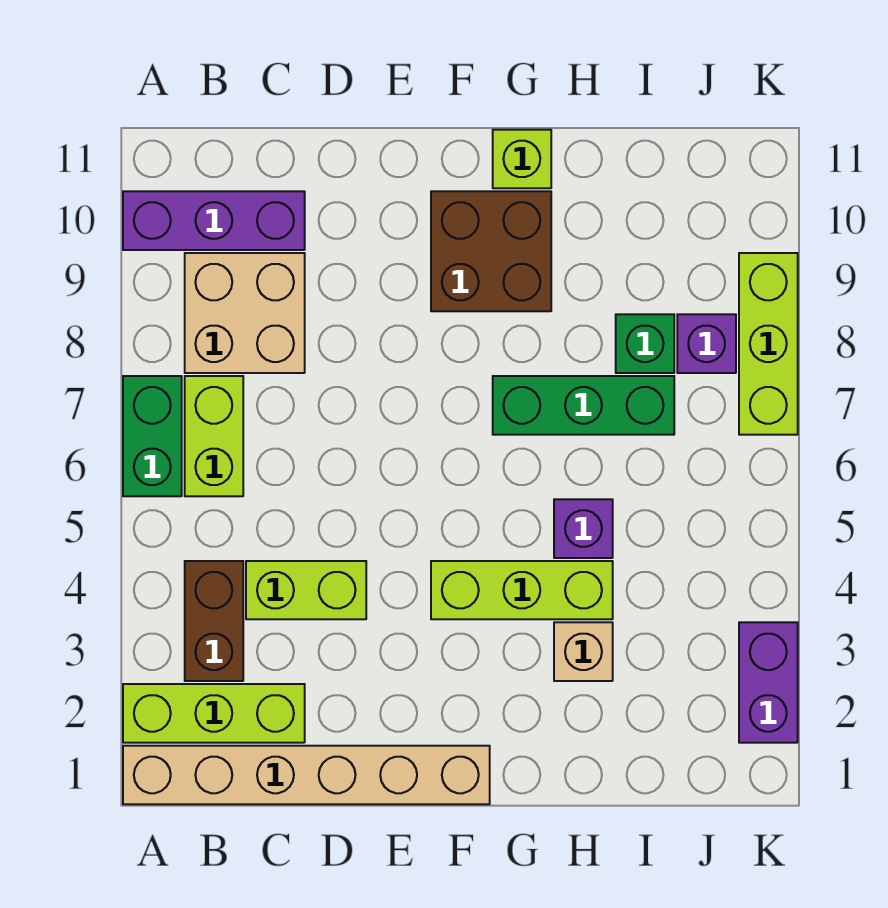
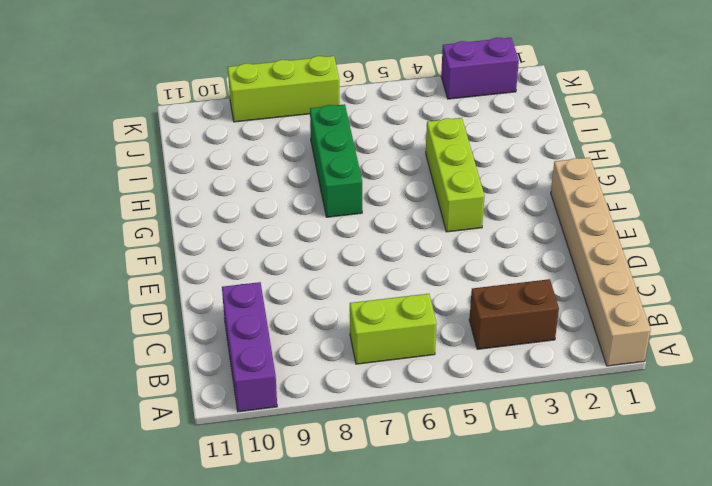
none -> lime 1x3 brick [123,684,305,743]
none -> green 1x2 brick [123,376,182,496]
none -> tan 2x2 brick [185,253,305,373]

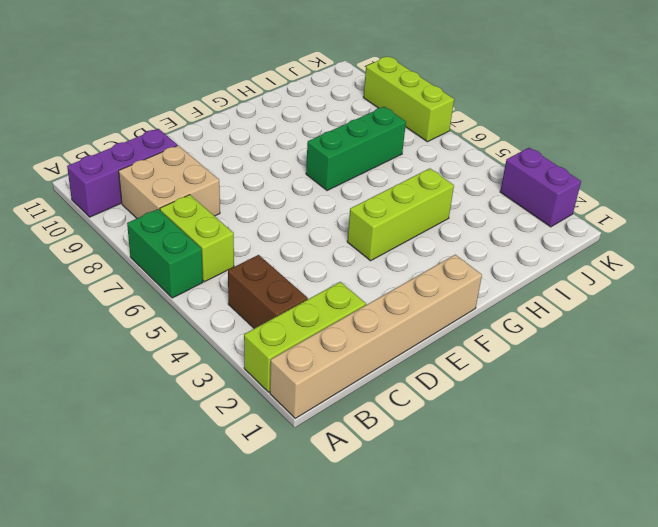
none -> lime 1x2 brick [246,561,366,619]
none -> brown 2x2 brick [431,191,551,311]
none -> lime 1x1 brick [493,130,551,188]

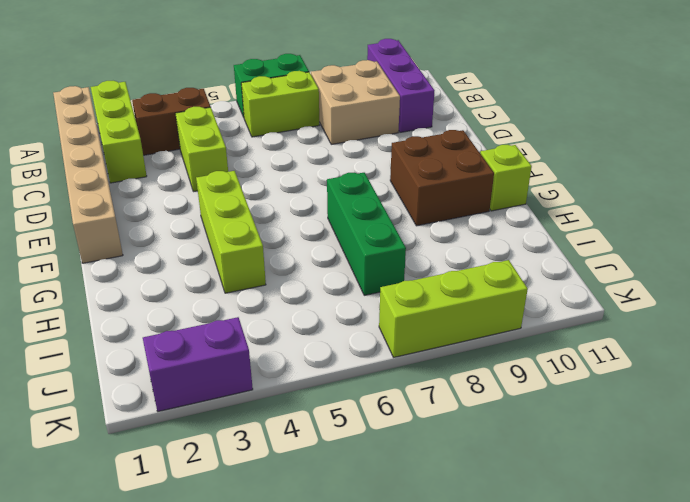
none -> tan 1x1 brick [554,622,613,681]
none -> purple 1x1 brick [554,499,613,558]
none -> green 1x1 brick [616,314,674,373]

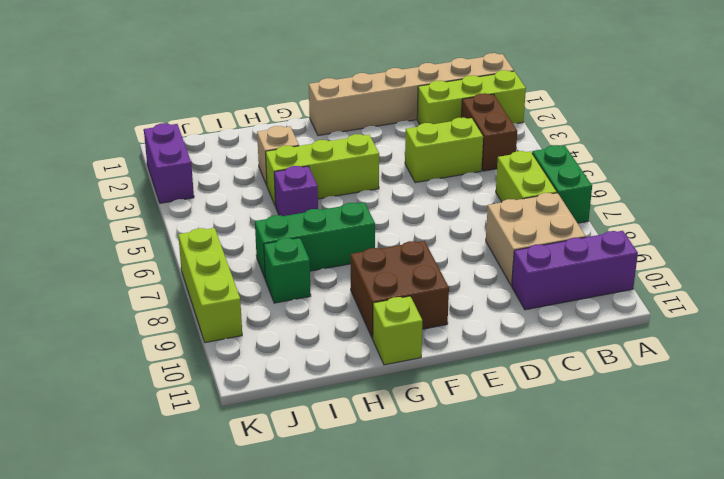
none -> purple 1x1 brick [677,314,736,373]

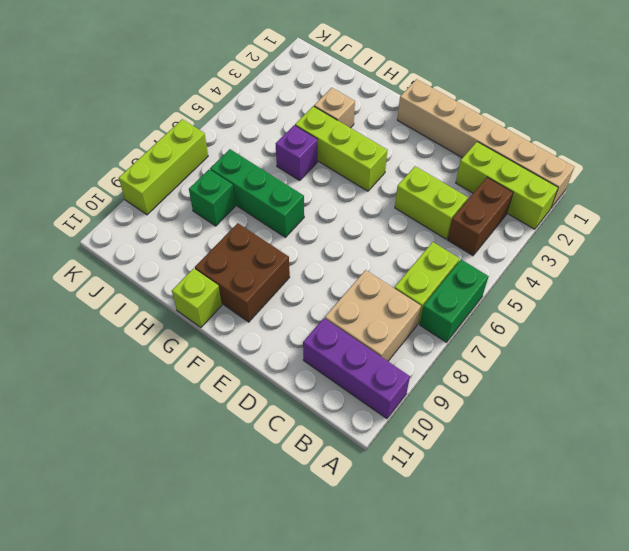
none -> purple 1x1 brick [677,314,736,373]
none -> purple 1x2 brick [739,622,798,743]

